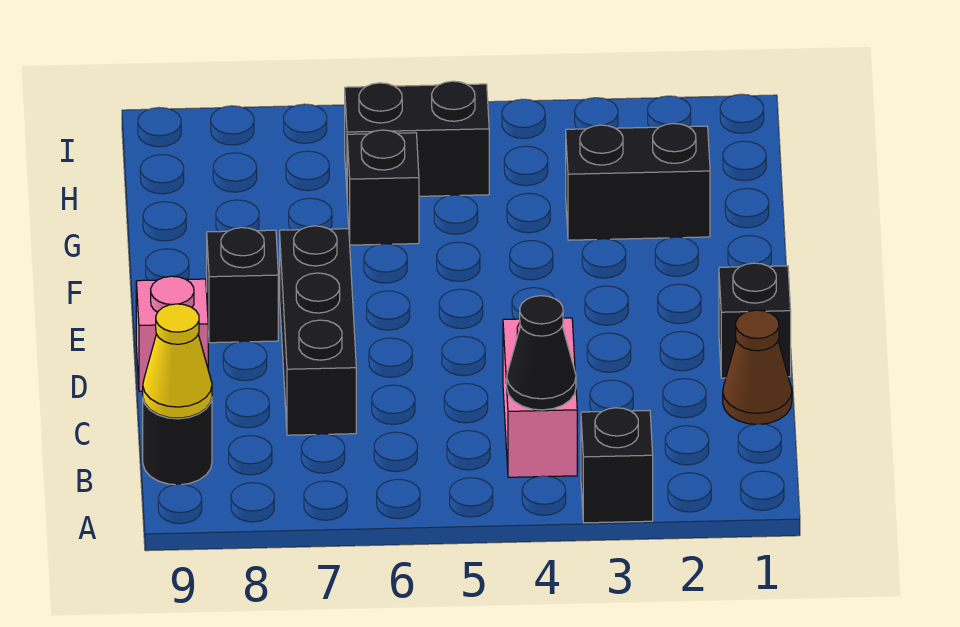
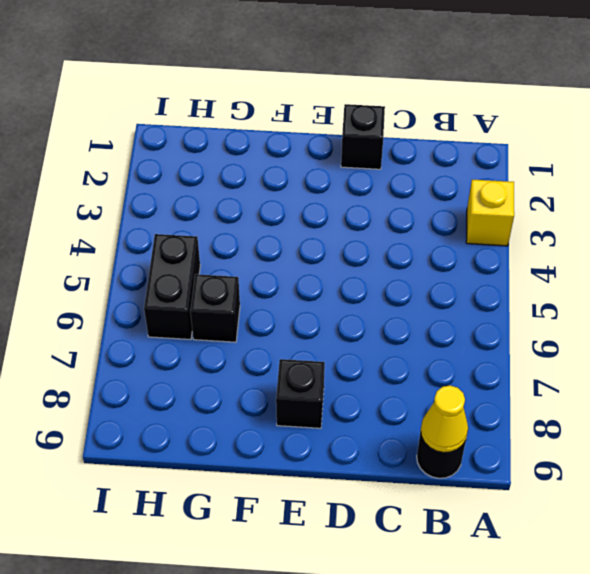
yellow 1x1 brick [466,180,514,246] -> black 1x1 brick [581,408,653,523]
none -> pink 1x2 brick [503,318,577,477]
none -> brown 1x1 cone [723,310,792,424]
none -> black 1x3 brick [280,226,356,435]

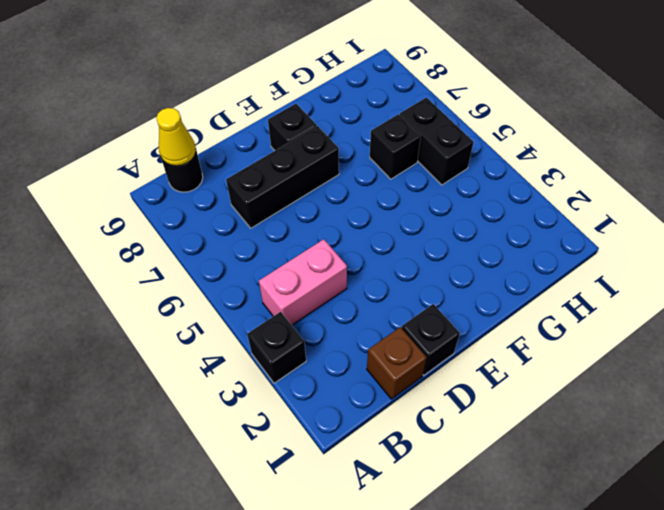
brown 1x1 brick [367,327,427,399] -> brown 1x1 cone [723,310,792,424]
none -> pink 1x1 brick [136,276,208,391]
none -> black 1x2 brick [566,123,710,240]
none -> black 1x1 cone [507,296,576,410]

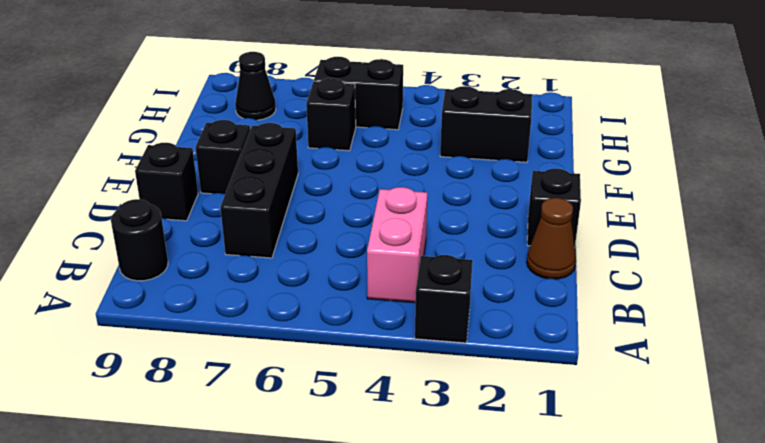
black 1x1 brick [135,143,198,221] -> pink 1x1 brick [136,276,208,391]
black 1x1 cone [235,52,276,120] -> black 1x1 cone moved to [507,296,576,410]
none -> yellow 1x1 cone [143,304,212,418]

